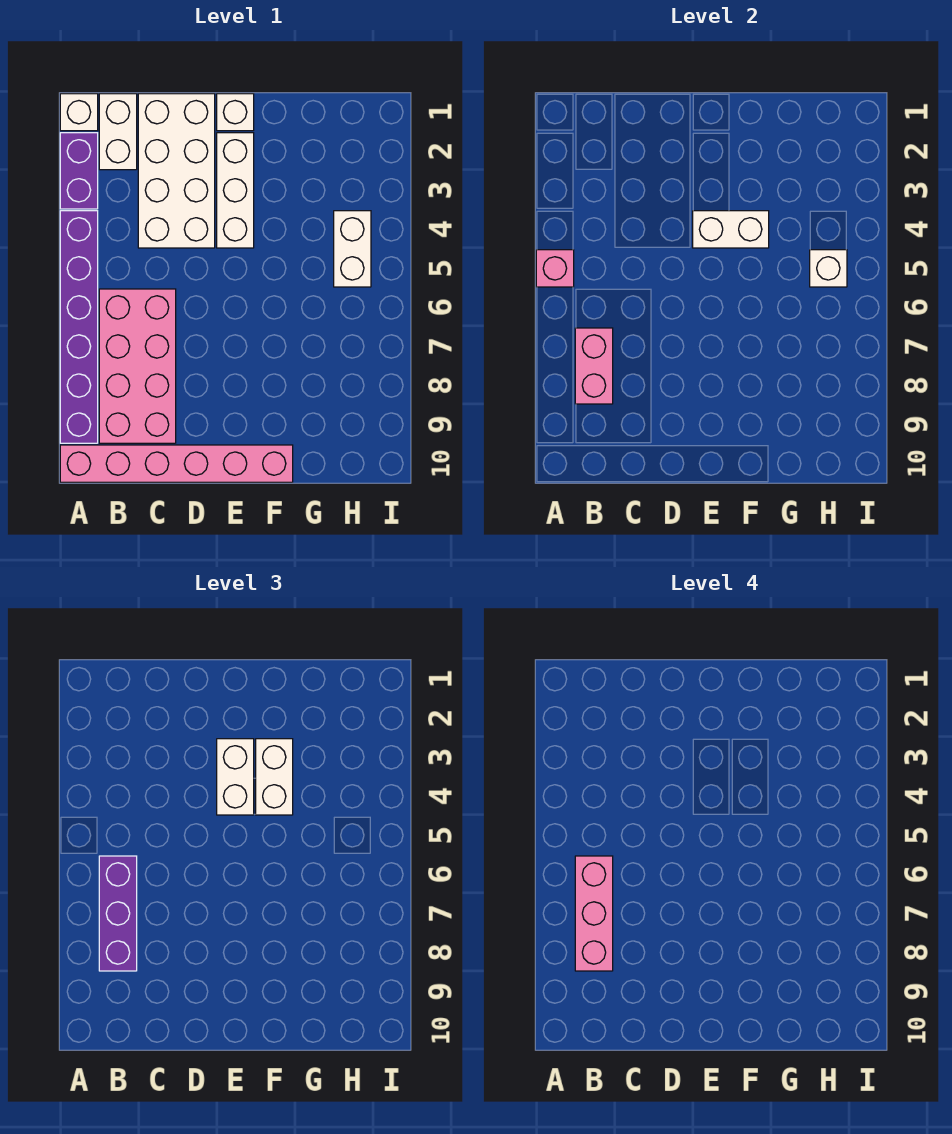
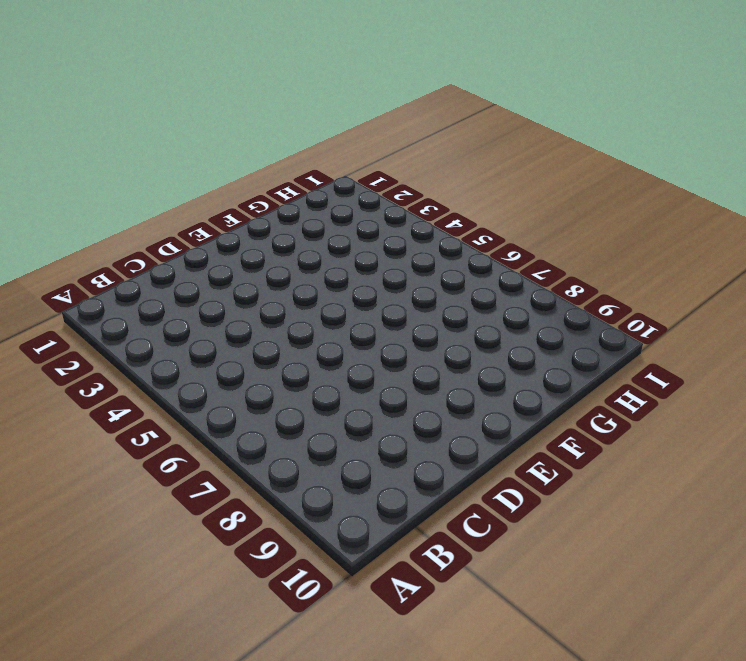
none -> white 1x1 brick [60,94,98,131]
none -> purple 1x2 brick [60,133,98,209]
none -> purple 1x6 brick [60,211,98,443]

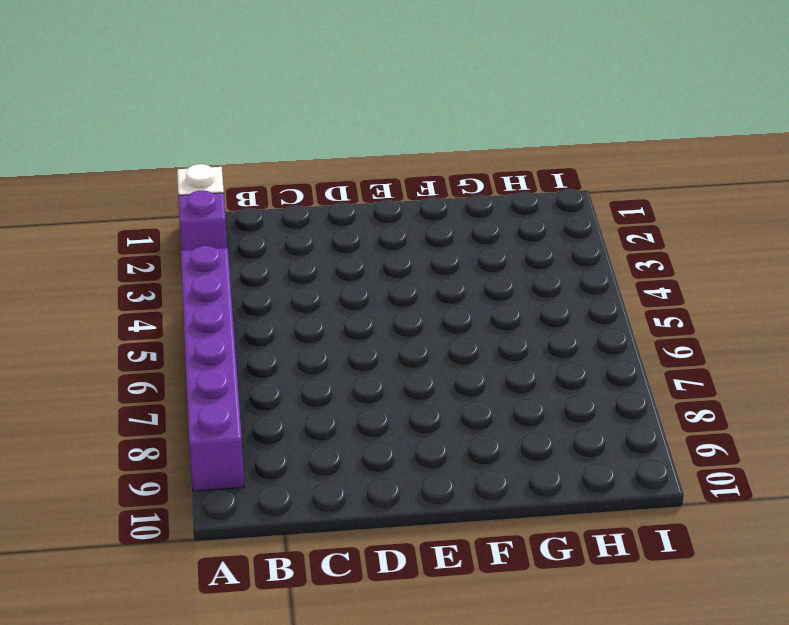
purple 1x1 brick [178,191,227,251] -> purple 1x2 brick [60,133,98,209]
none -> pink 1x6 brick [60,445,293,482]
none -> white 1x2 brick [99,94,137,170]
none -> pink 2x4 brick [99,289,176,443]

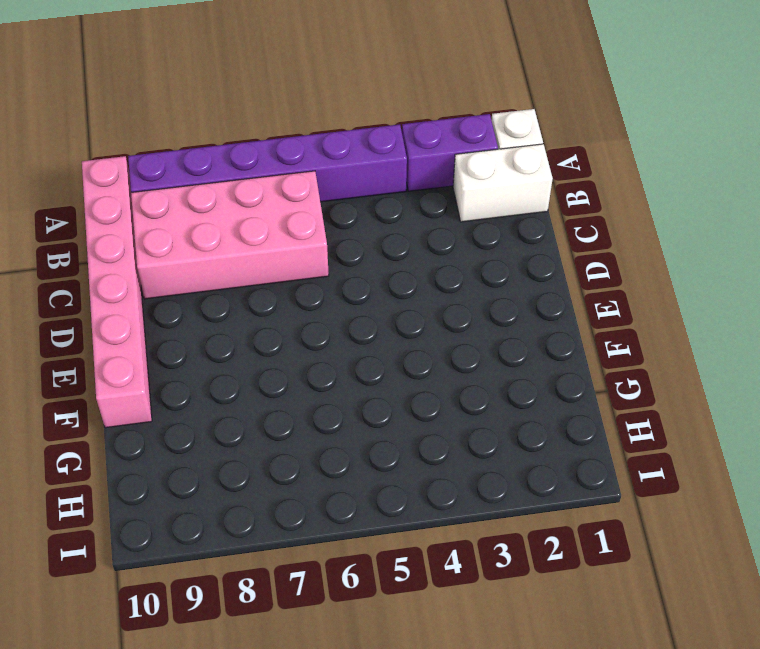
none -> white 2x4 brick [138,94,215,248]
none -> white 1x1 brick [217,94,254,131]
none -> white 1x3 brick [217,133,254,248]

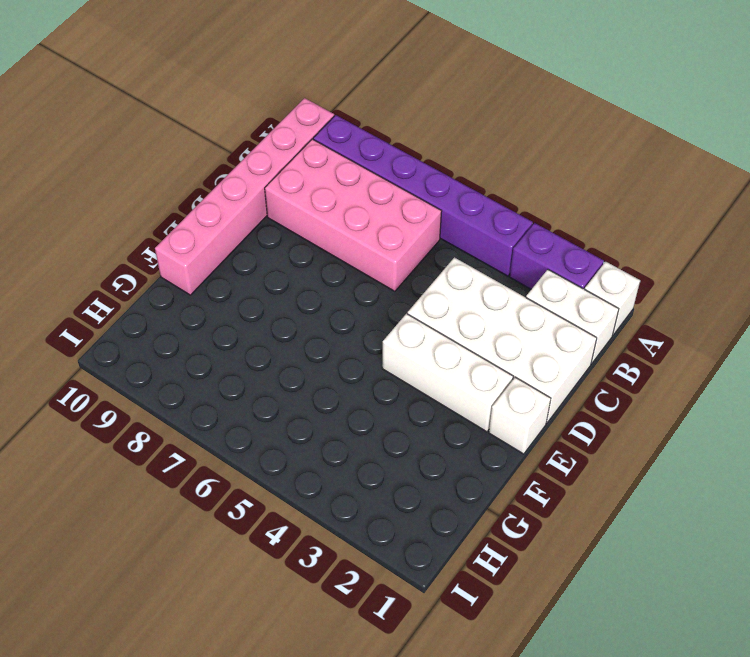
none -> white 1x2 brick [334,211,371,287]
none -> pink 1x1 brick [536,250,574,287]
none -> pink 1x2 brick [575,328,613,404]

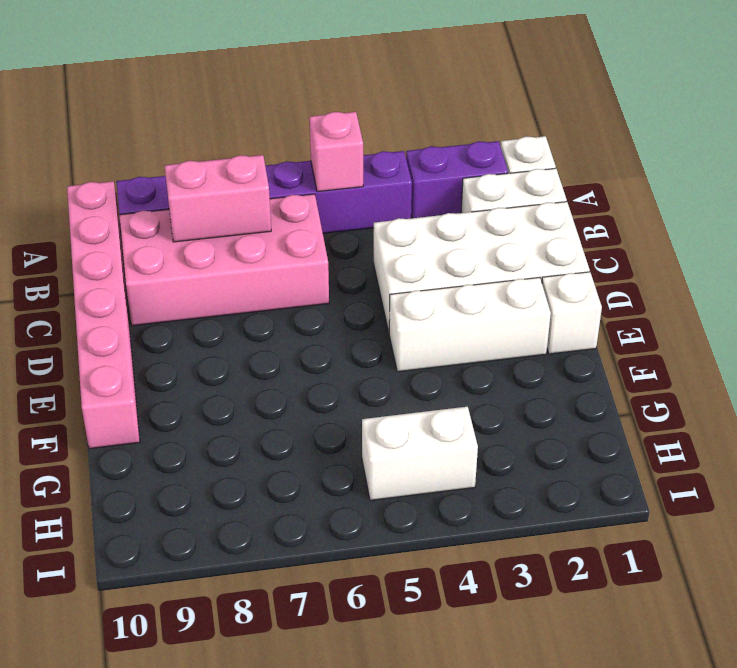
none -> white 1x2 brick [693,211,769,248]
none -> white 1x1 brick [810,250,847,287]
none -> purple 1x3 brick [99,856,137,971]

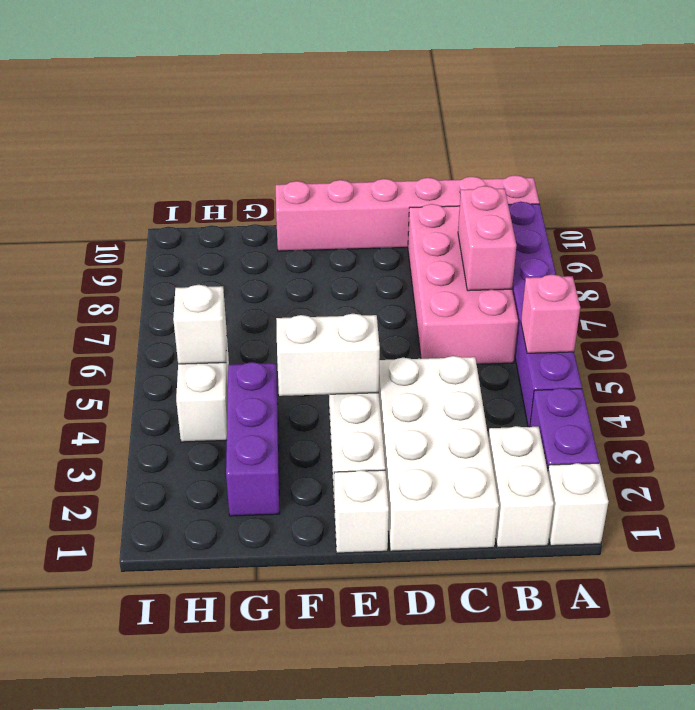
purple 1x3 brick [226,362,280,516] -> purple 1x3 brick moved to [99,856,137,971]
none -> white 1x2 brick [217,739,254,815]
none -> white 1x2 brick [256,739,293,815]
none -> pink 1x3 brick [575,856,613,971]

